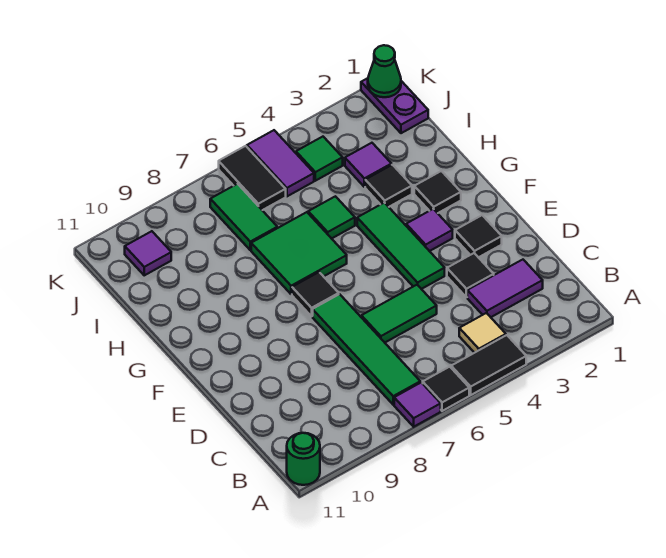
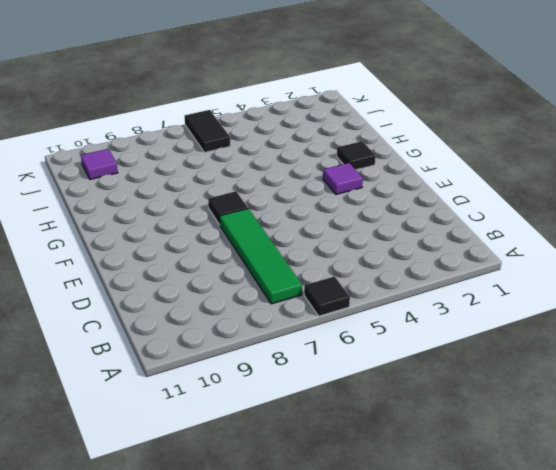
none -> black 1x2 tile [451,335,526,395]
none -> purple 1x1 tile [394,383,441,427]
none -> green 1x1 round brick [287,433,320,485]

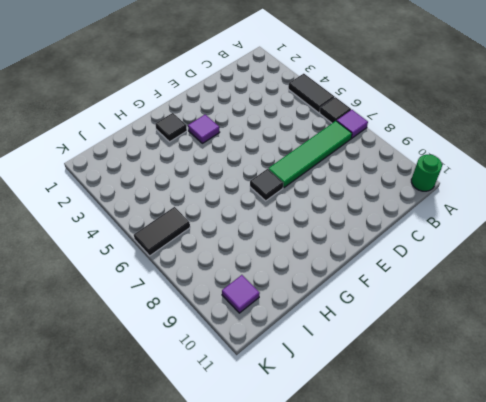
none -> tan 1x1 tile [459,313,506,353]
none -> purple 1x2 tile [467,260,543,317]
none -> black 1x1 tile [447,253,494,297]

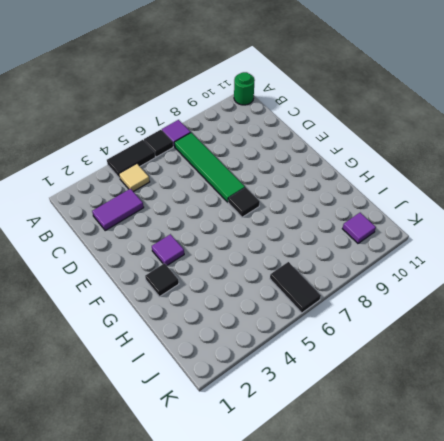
none -> black 1x1 tile [447,253,494,297]
none -> green 1x2 tile [361,285,437,342]
none -> black 1x1 tile [455,215,502,258]

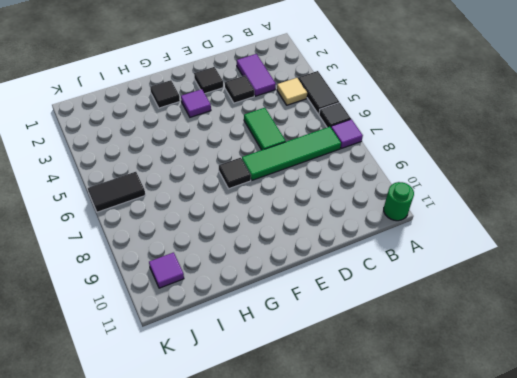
none -> green 1x3 tile [357,203,445,289]
none -> green 2x2 tile [251,212,347,294]
none -> black 1x1 tile [365,165,412,207]

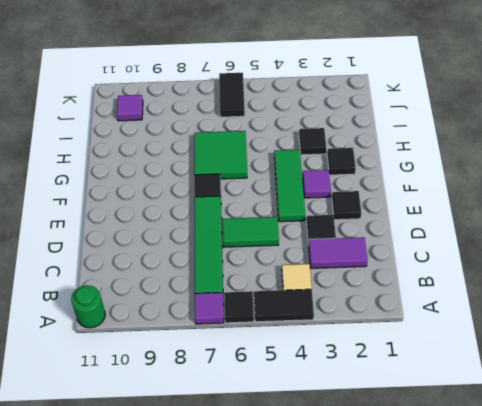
none -> green 1x1 tile [308,196,355,239]
none -> purple 1x1 tile [345,143,392,187]
none -> green 1x2 tile [210,184,277,250]

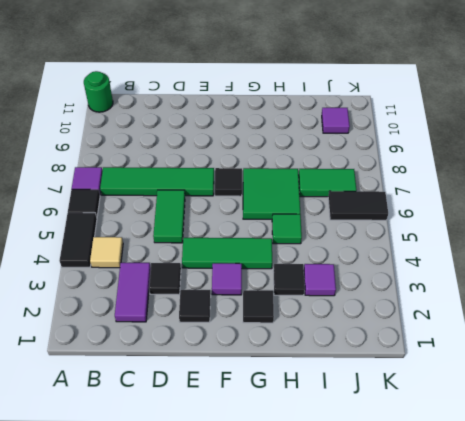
none -> purple 1x2 plate [361,78,428,133]
none -> green 1x1 tile [296,137,343,181]
none -> purple 1x2 tile [247,130,314,196]

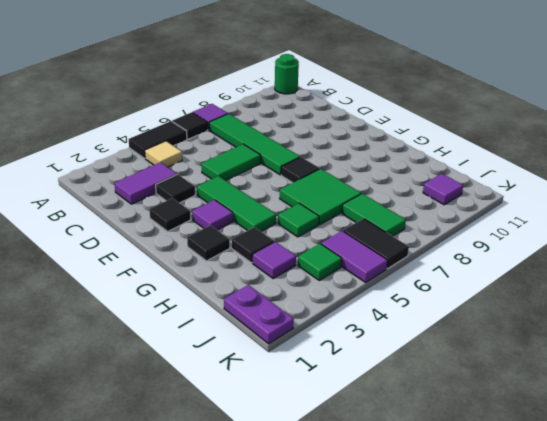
none -> green 1x1 cone [368,45,401,97]

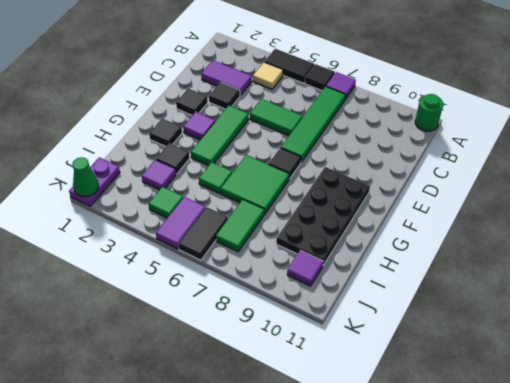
black 2x4 plate [276,167,370,265] -> none

